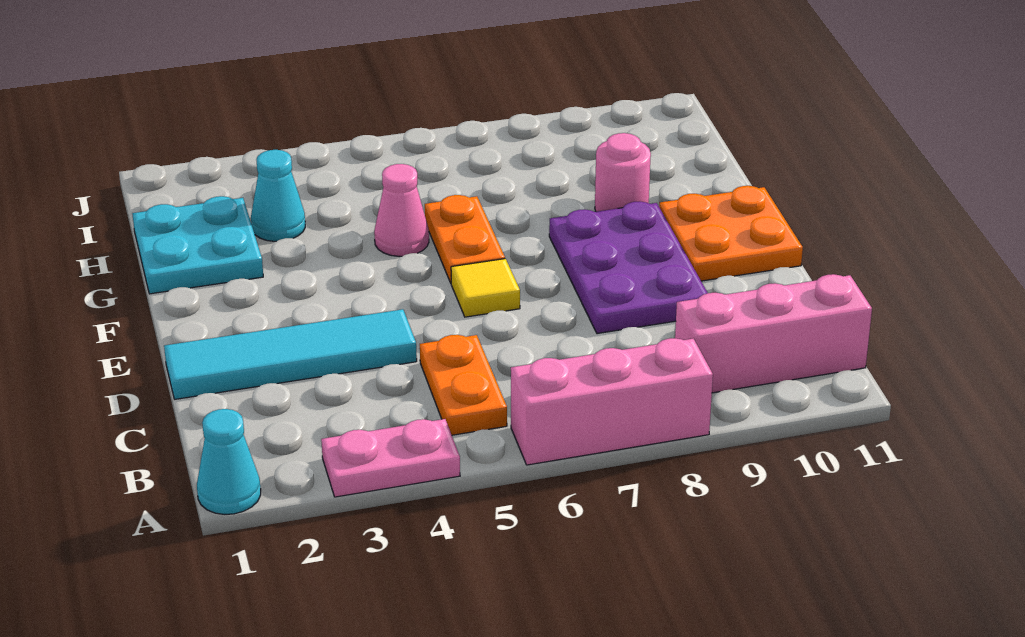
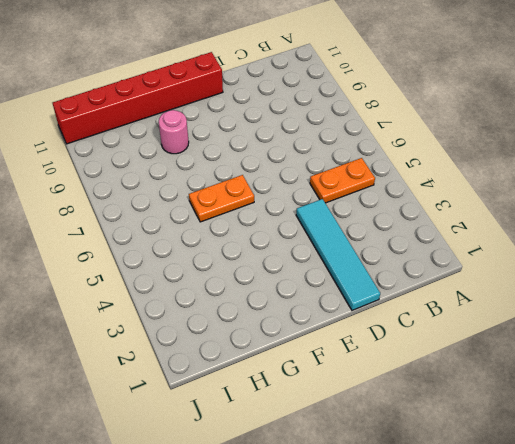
red 1x6 brick [53,52,223,144] -> orange 2x2 plate [659,186,803,281]
none -> cyan 1x1 cone [197,409,261,514]
none -> pink 1x2 plate [321,419,460,497]
none -> pink 1x3 brick [511,338,713,465]

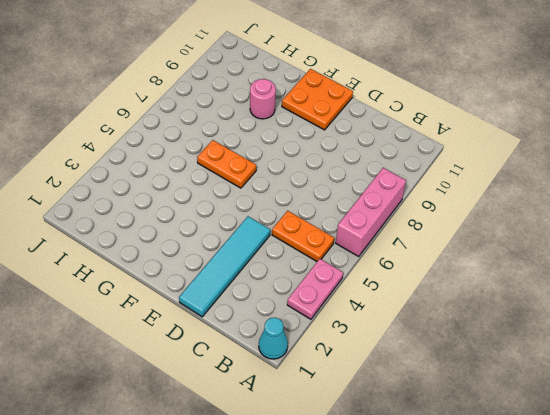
none -> pink 1x3 brick [675,274,872,393]
none -> purple 2x3 plate [549,202,708,334]
none -> yellow 1x1 tile [451,259,520,317]

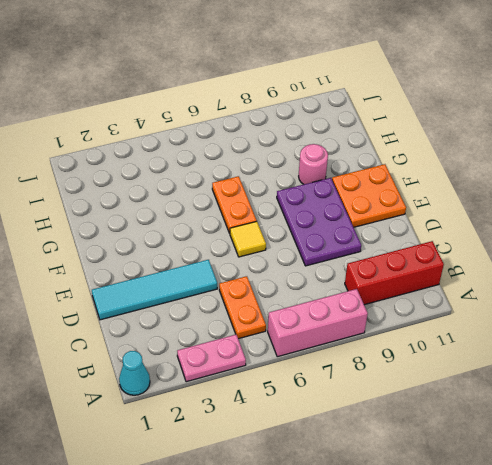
red 1x3 brick [345,241,444,305] -> pink 1x3 brick [675,274,872,393]
none -> cyan 2x2 plate [132,196,263,294]
none -> pink 1x1 cone [374,164,429,256]
none -> cyan 1x1 cone [251,150,305,241]

